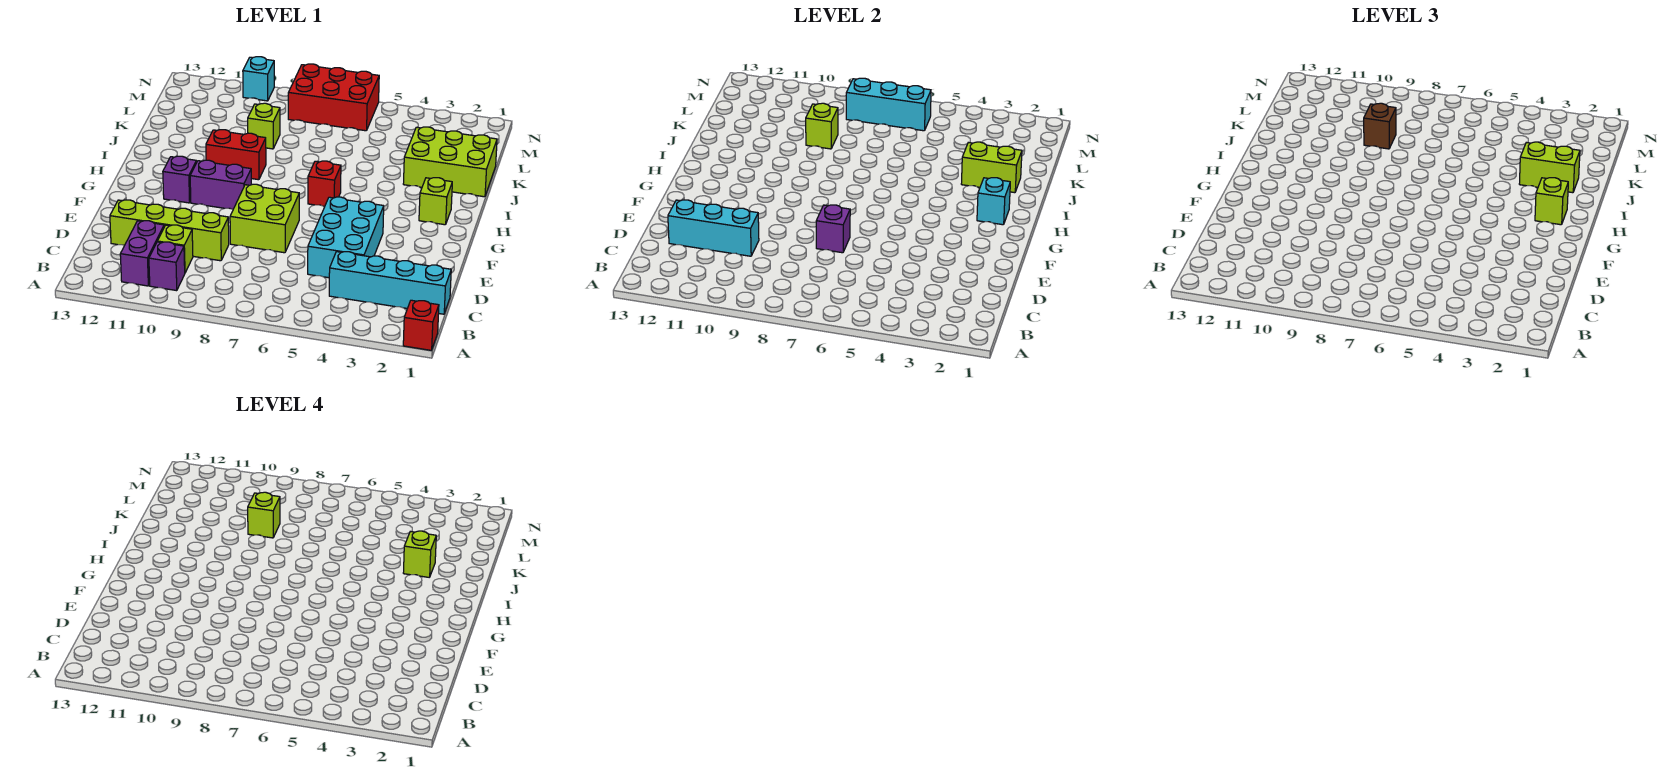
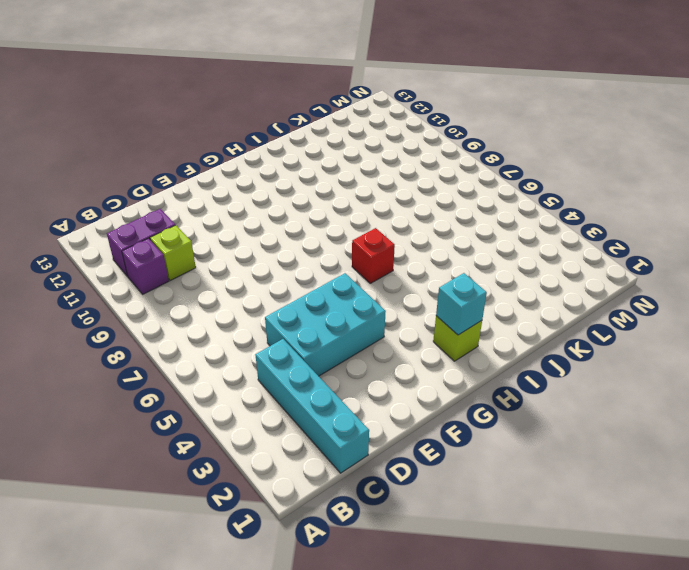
none -> red 1x1 brick [403,300,439,350]
none -> lime 1x4 brick [110,200,229,261]
none -> lime 2x2 brick [230,184,299,253]

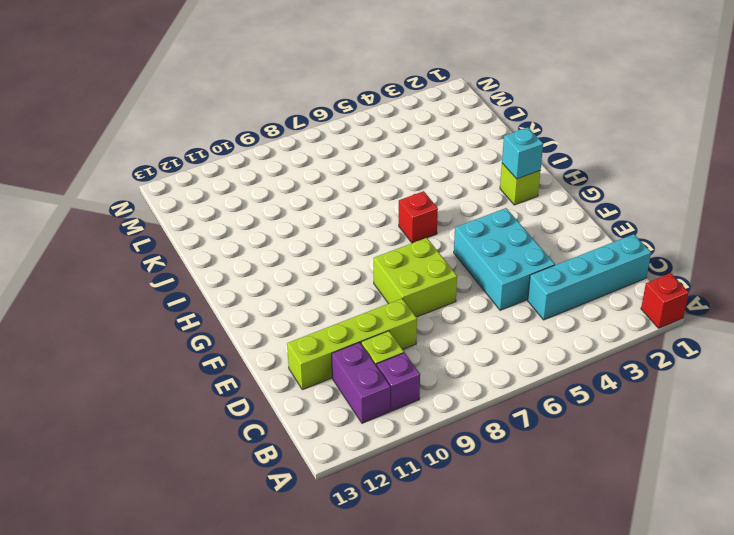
none -> purple 1x2 brick [190,160,251,209]
none -> purple 1x1 brick [163,156,197,203]
none -> red 1x2 brick [206,130,266,180]

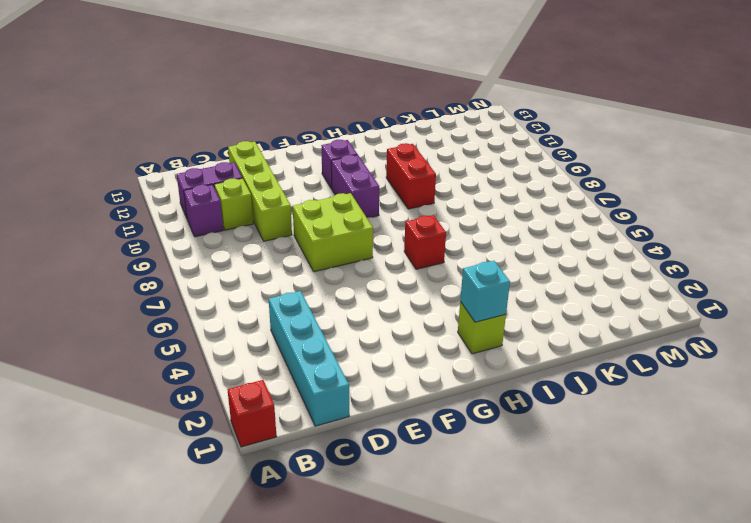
none -> cyan 2x3 brick [308,197,384,278]
none -> lime 2x3 brick [403,127,497,197]
none -> lime 1x1 brick [248,103,280,149]

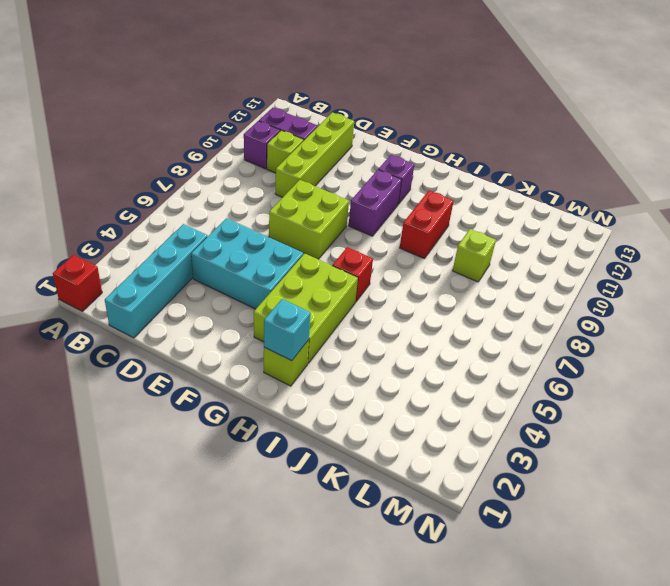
lime 2x3 brick [254,253,358,363] -> lime 2x3 brick moved to [403,127,497,197]
none -> red 2x3 brick [288,64,379,131]
none -> cyan 1x1 brick [243,57,274,101]
none -> cyan 1x3 brick [668,200,759,256]

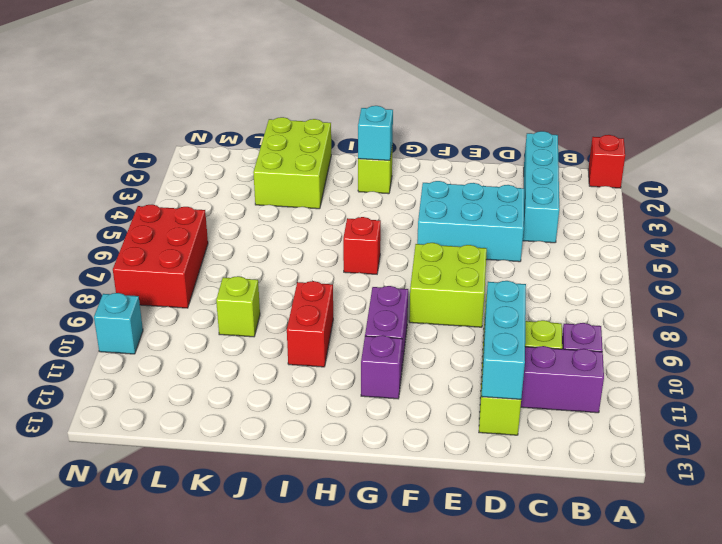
none -> purple 1x1 brick [816,205,850,253]
none -> lime 1x2 brick [961,142,1022,193]
none -> lime 1x1 brick [806,103,838,149]

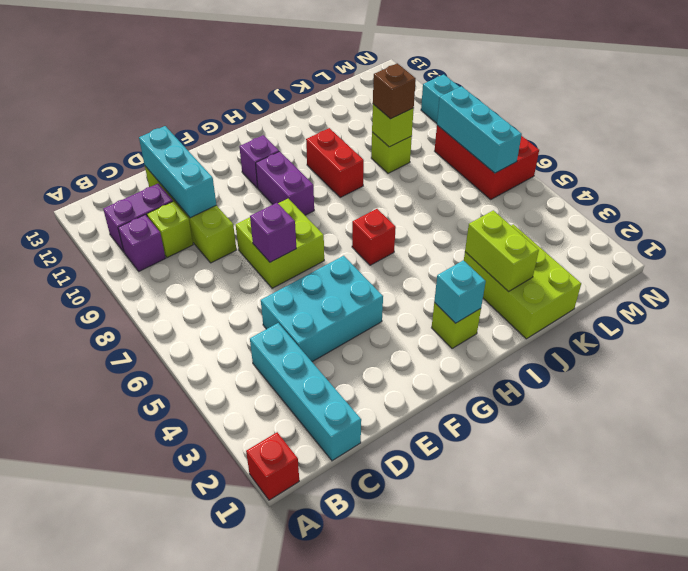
none -> lime 1x1 brick [1535,178,1568,225]
none -> lime 1x2 brick [1519,142,1580,193]
none -> lime 1x1 brick [403,531,436,577]

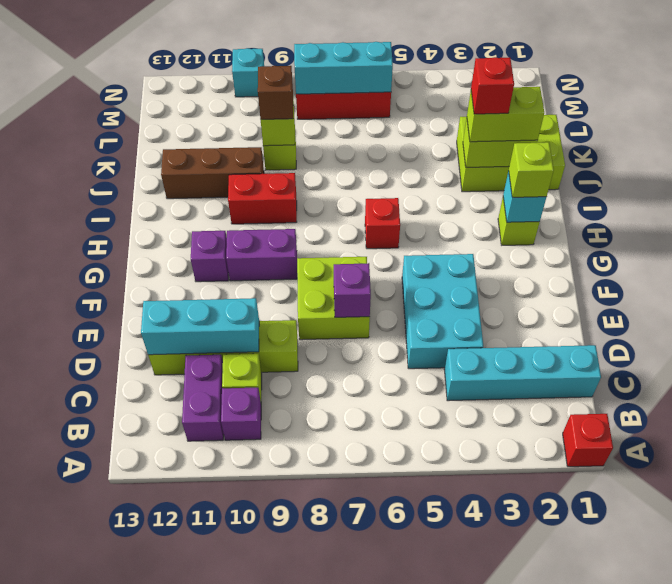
red 1x1 brick [471,57,514,114] -> lime 1x1 brick [403,531,436,577]
brown 1x3 brick [161,147,264,199] -> none
none -> lime 1x1 brick [248,492,280,538]

